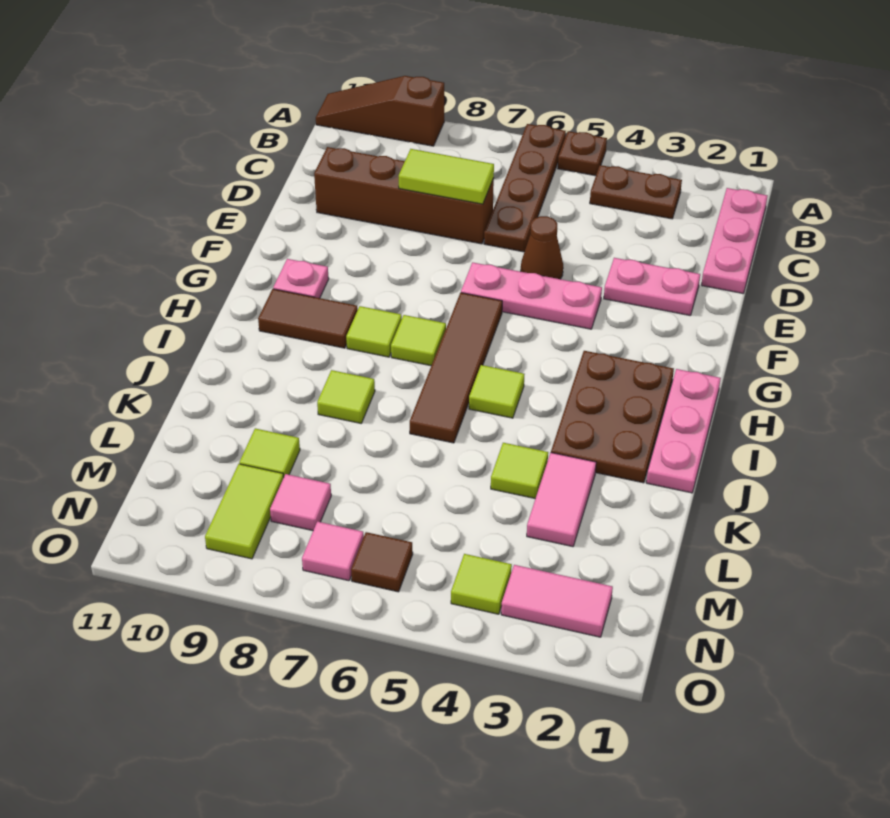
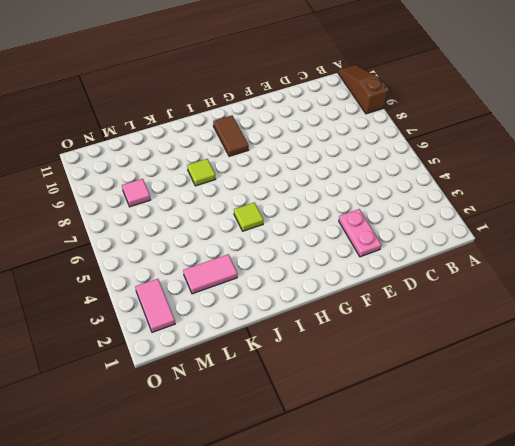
none -> brown 1x1 plate [558,131,607,176]
none -> brown 1x4 plate [484,124,566,252]
none -> pink 1x3 plate [701,188,767,293]

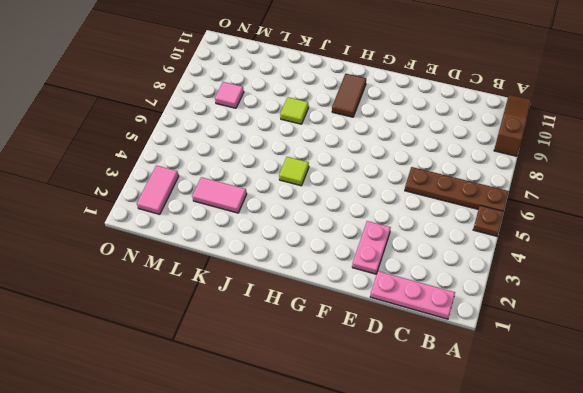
none -> brown 1x2 plate [590,165,682,219]
none -> brown 1x4 brick [314,147,494,244]
none -> brown 1x1 cone [521,216,563,279]

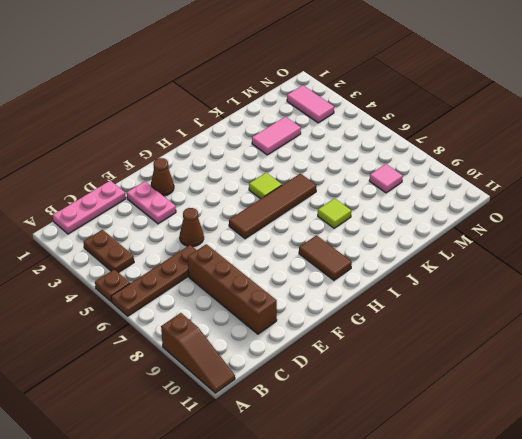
brown 1x1 cone [151,158,174,196] -> none
none -> pink 1x3 plate [461,262,602,329]
none -> pink 1x1 plate [273,259,329,298]
none -> pink 1x3 plate [646,369,721,493]

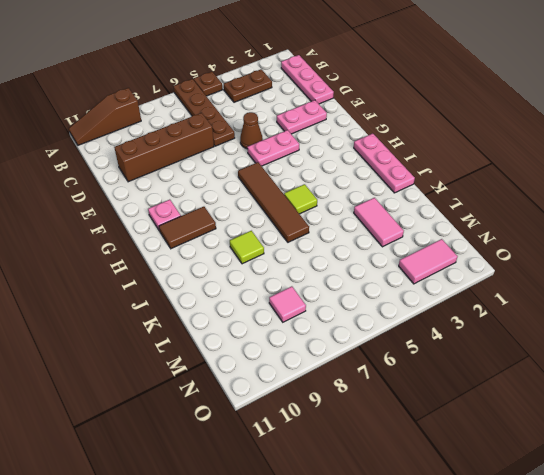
pink 1x2 plate [247,130,299,166] -> pink 1x3 plate [461,262,602,329]
none -> brown 2x3 plate [551,351,674,483]
none -> lime 1x1 tile [391,315,446,366]
none -> lime 1x1 tile [346,306,402,357]

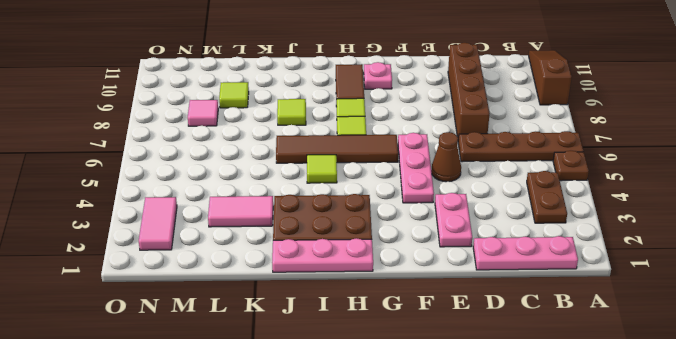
none -> lime 1x1 tile [491,443,548,499]
none -> lime 1x2 tile [205,464,284,559]
none -> lime 1x1 tile [451,554,512,614]

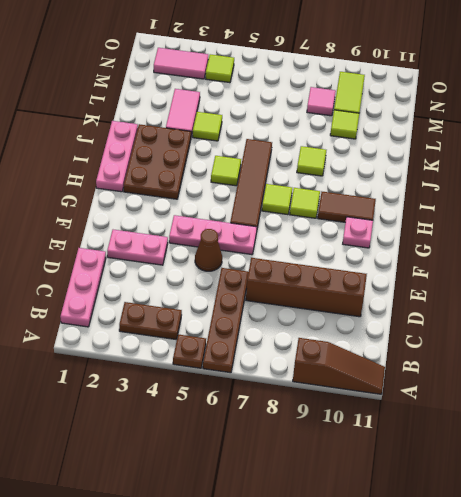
none -> brown 1x1 tile [351,532,413,592]
none -> pink 1x1 tile [302,521,364,581]
none -> lime 1x2 tile [399,149,494,204]

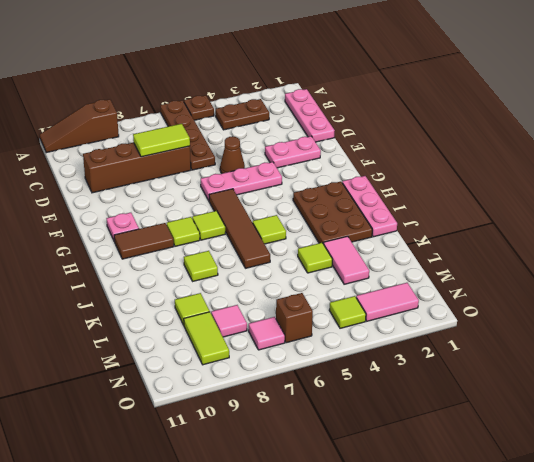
brown 1x1 brick [276,293,313,343] -> brown 1x1 tile [351,532,413,592]

